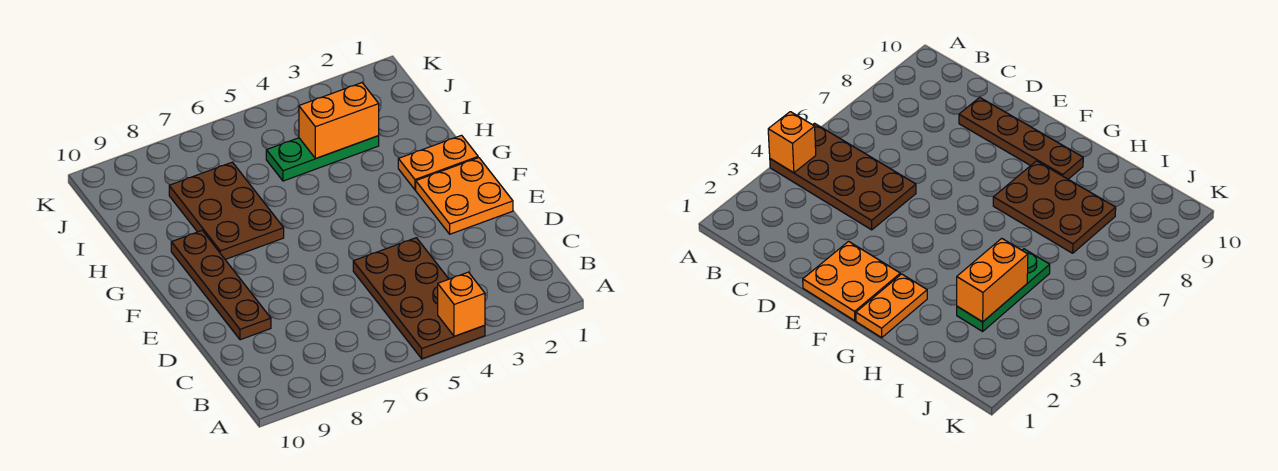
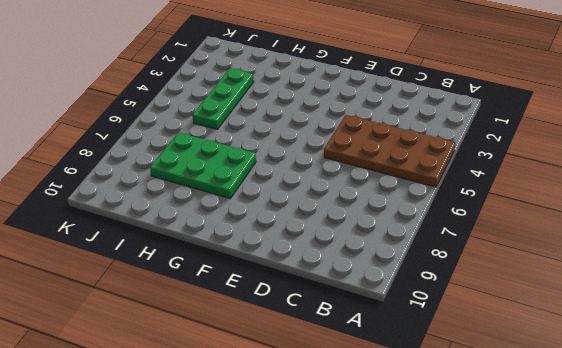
green 2x3 plate [150,132,256,198] -> brown 2x3 plate [169,162,284,259]
none -> brown 1x4 plate [171,231,271,340]
none -> orange 2x2 plate [416,158,513,234]

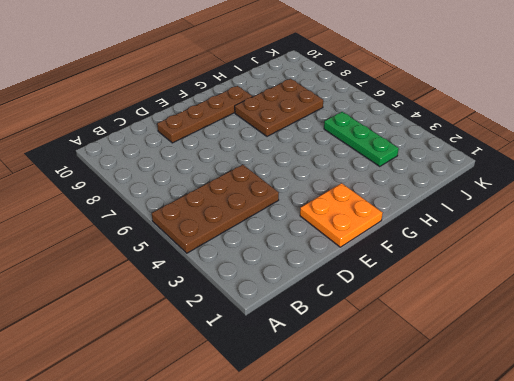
none -> orange 1x2 plate [398,135,478,190]
none -> orange 1x1 brick [438,272,485,336]

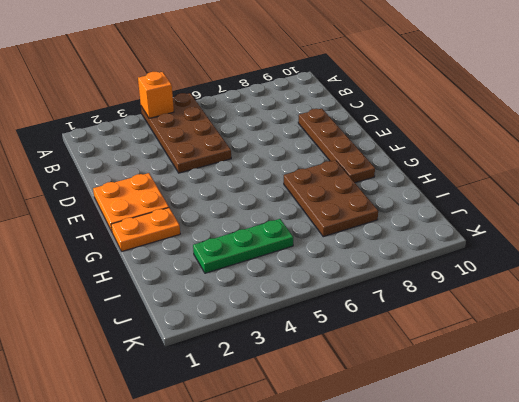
none -> orange 1x2 brick [299,83,379,158]

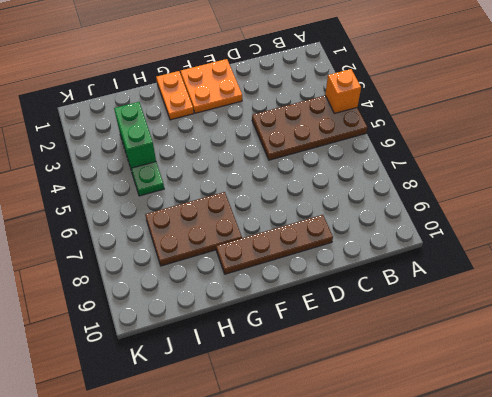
green 1x2 brick [114,102,156,168] -> orange 1x2 brick [299,83,379,158]

